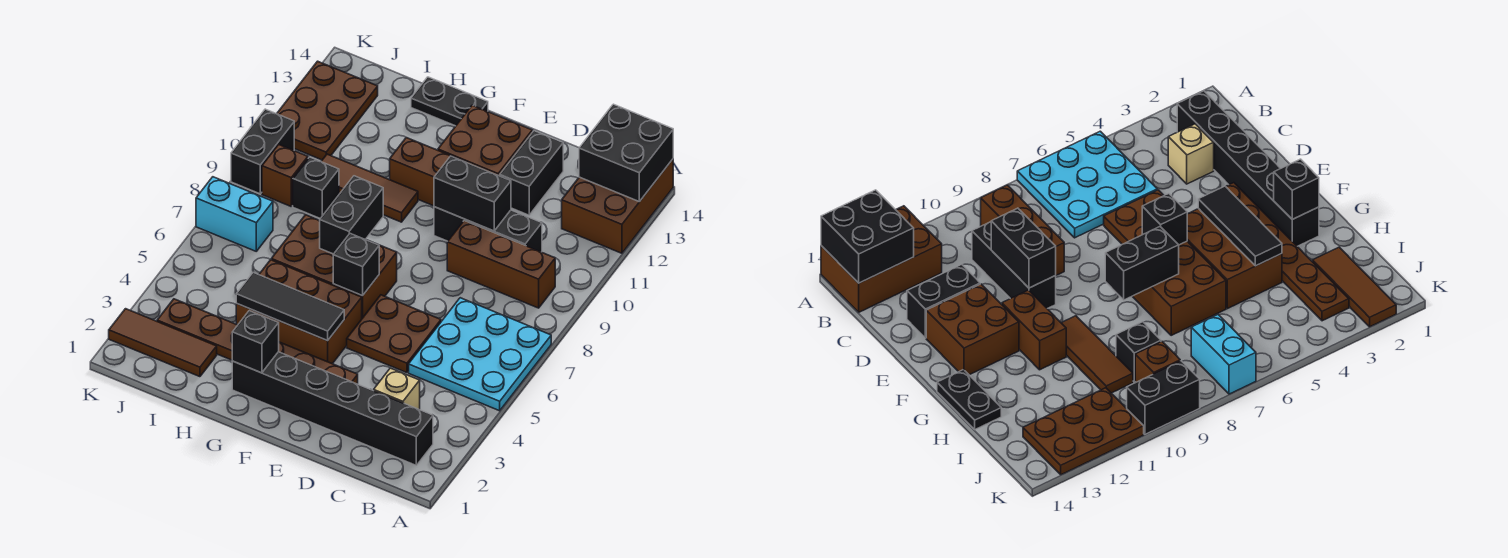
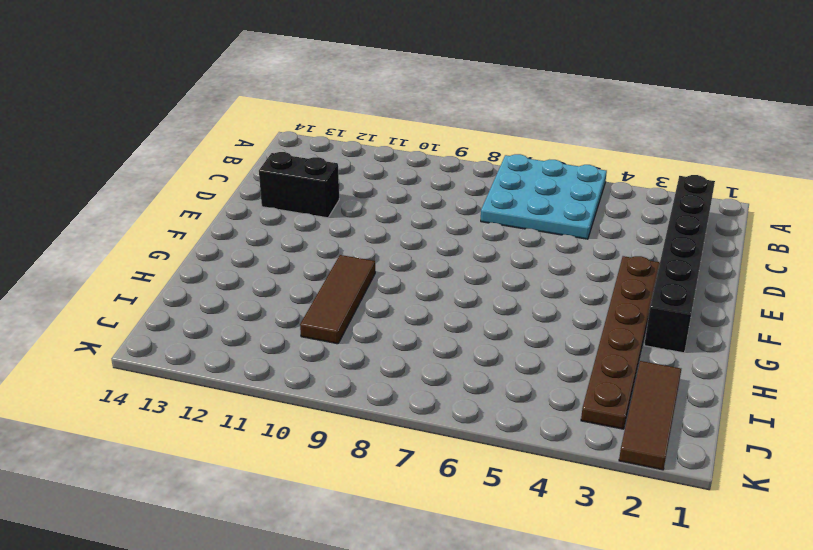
none -> brown 2x3 brick [562,159,673,253]
none -> brown 1x3 brick [447,221,555,308]
none -> tan 1x1 brick [374,368,420,409]

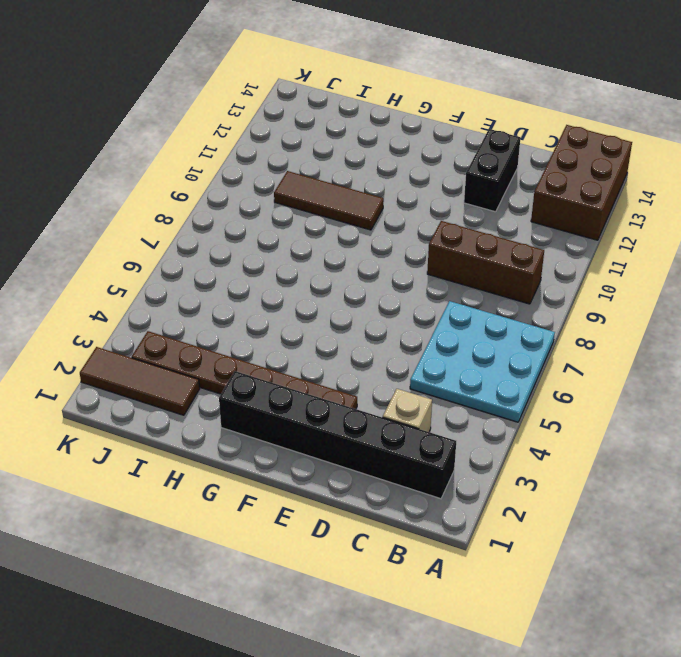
none -> black 1x3 brick [434,207,542,252]
none -> brown 2x2 plate [347,295,441,373]
none -> brown 2x2 brick [438,105,532,176]

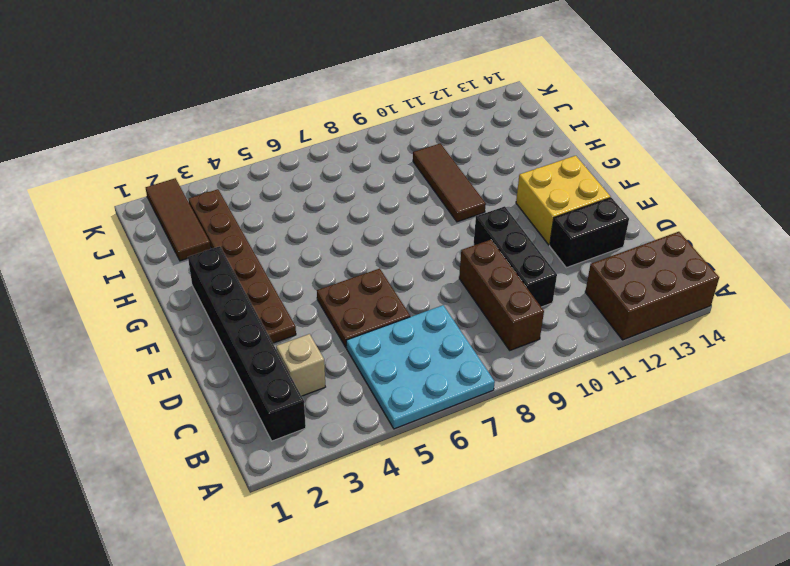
yellow 2x2 brick [516,156,610,245] -> brown 2x2 brick [438,105,532,176]
none -> brown 2x3 brick [236,260,362,364]
none -> brown 2x3 brick [271,215,397,318]
none -> brown 1x2 brick [390,138,465,206]

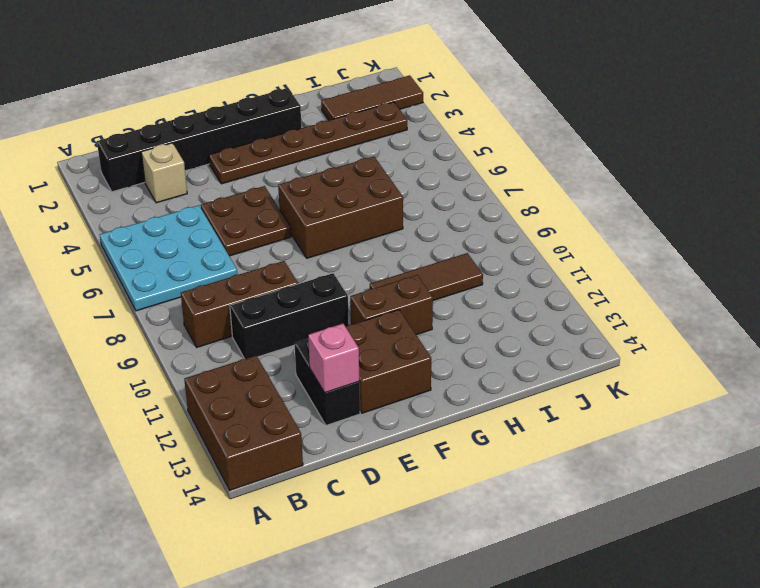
pink 1x1 brick [308,324,359,393] -> none
none -> brown 2x3 brick [236,260,362,364]
none -> black 1x2 plate [411,77,488,126]
none -> black 1x1 brick [293,157,339,219]

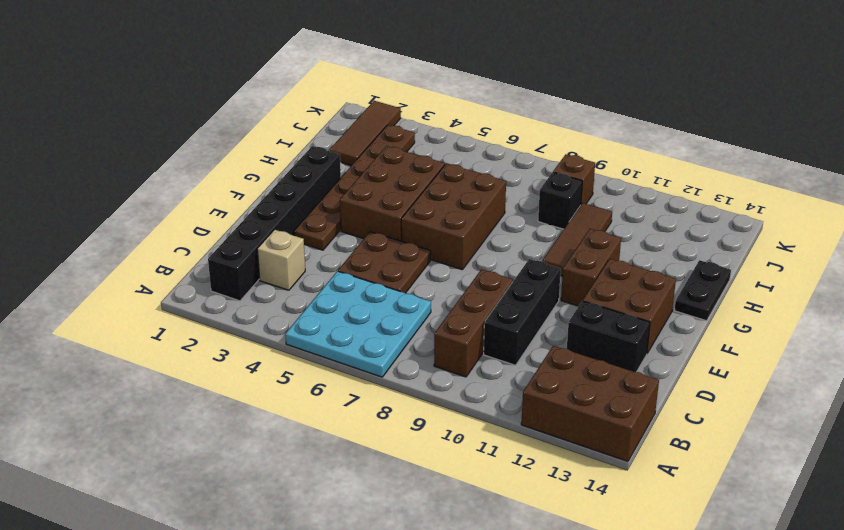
none -> cyan 1x2 brick [196,177,273,251]
none -> brown 2x3 plate [277,61,378,160]
none -> black 1x2 brick [231,109,294,194]

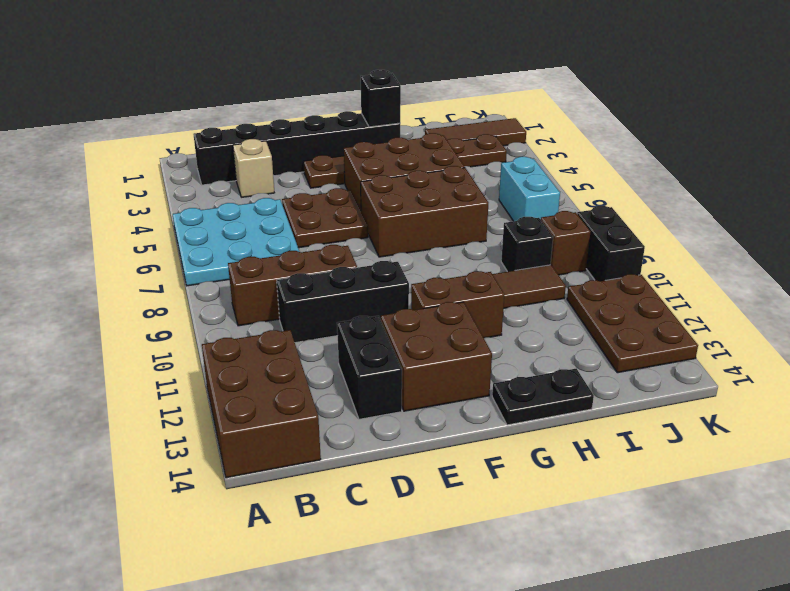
cyan 1x2 brick [499,157,560,221] -> cyan 1x2 brick turned to [196,177,273,251]
none -> black 2x2 brick [579,104,673,202]
none -> black 1x2 brick [434,156,511,231]
none -> black 1x3 tile [236,272,344,341]

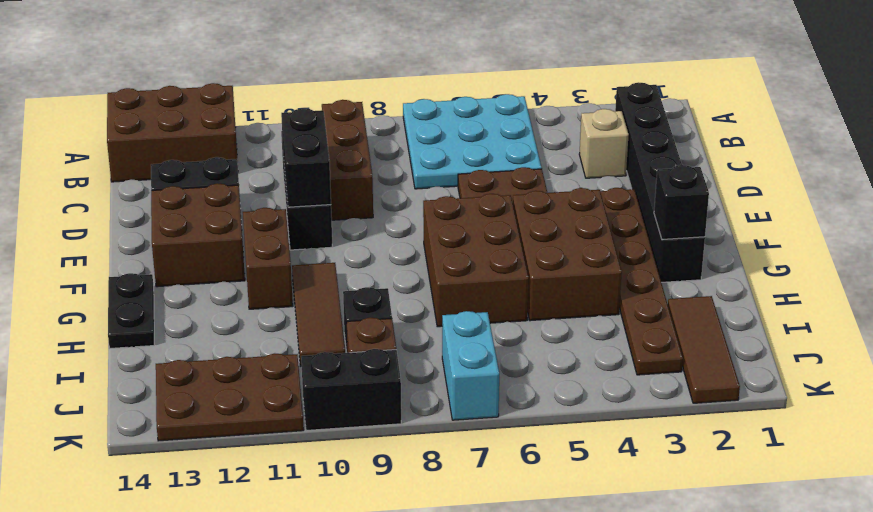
none -> black 2x2 brick [579,104,673,202]
none -> black 1x3 tile [236,272,344,341]
none -> black 1x1 brick [333,234,379,296]

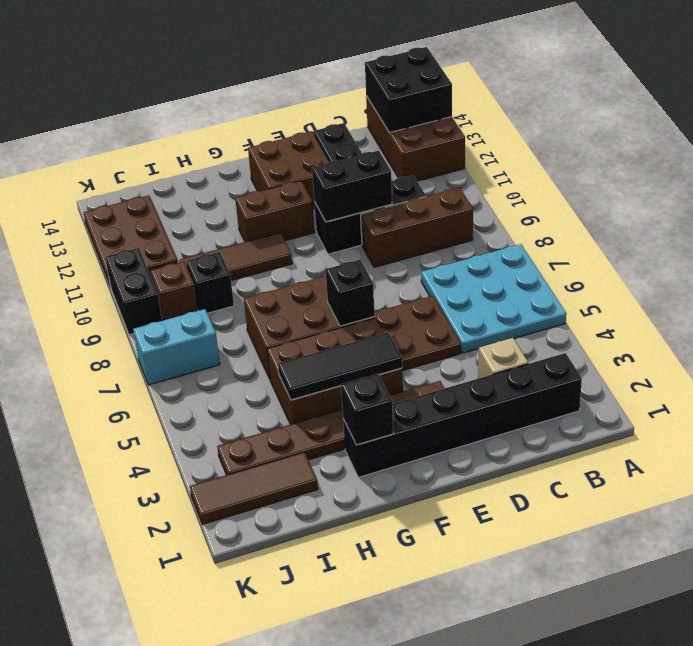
none -> black 1x2 plate [411,77,488,126]
none -> black 1x2 brick [320,176,383,254]

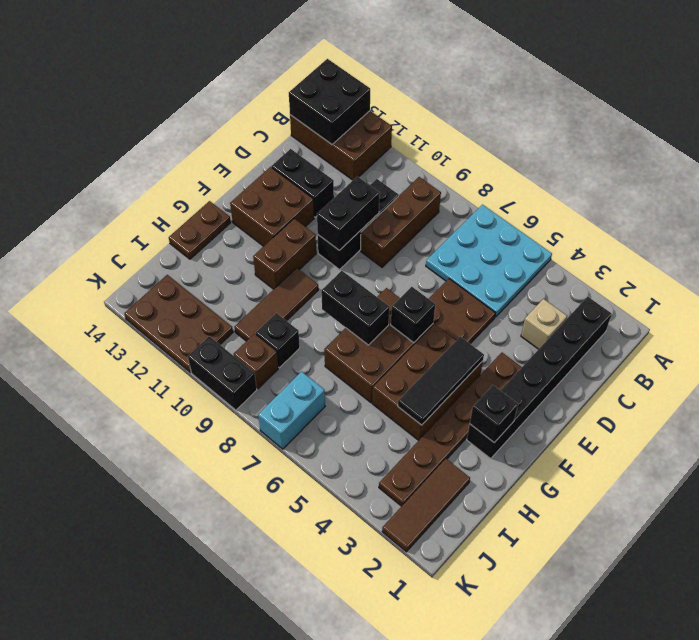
brown 1x2 plate [169,201,231,259] -> black 1x2 plate [411,77,488,126]

